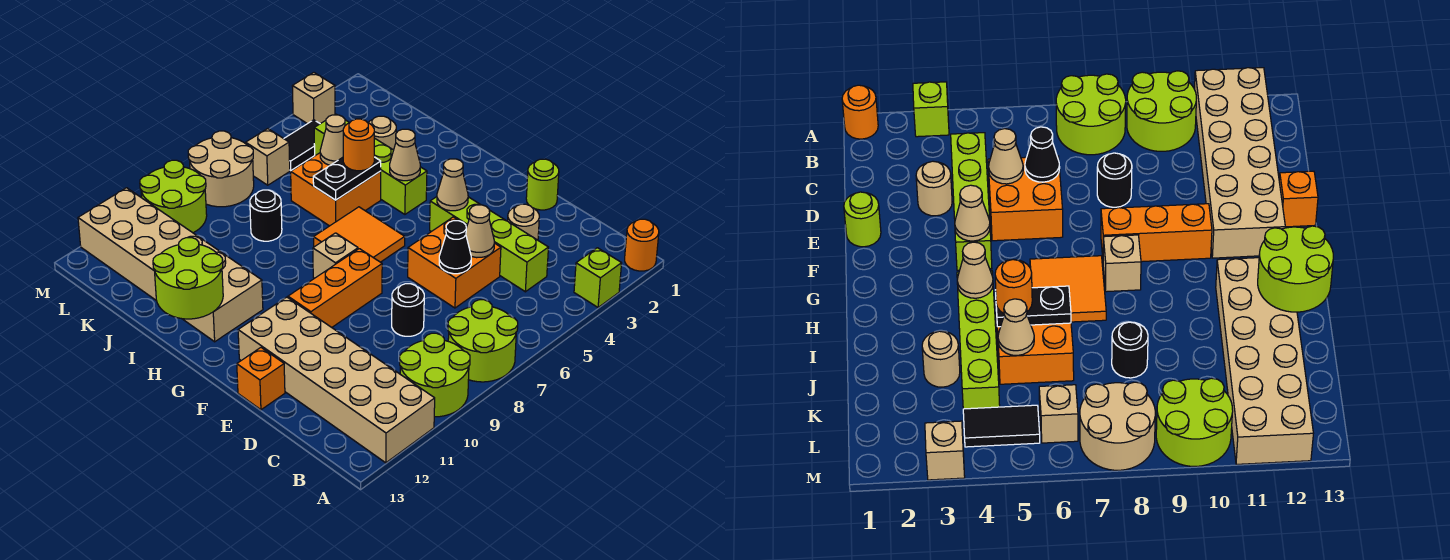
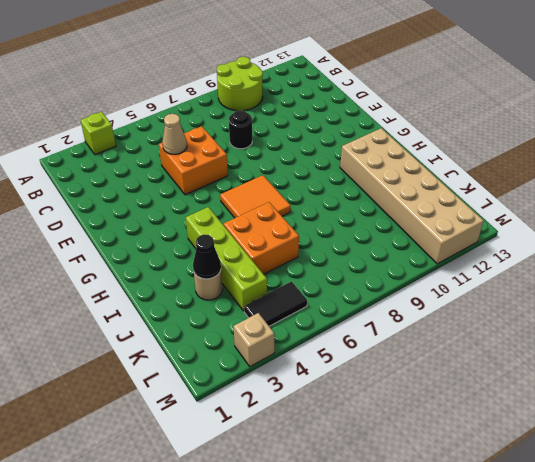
black 1x1 cone [193,235,221,279] -> black 1x1 cone moved to [439,221,471,274]
none -> orange 1x1 round brick [625,219,659,271]
none -> lime 2x2 round brick [448,300,518,382]
none -> tan 2x6 brick [238,297,435,463]
none -> lime 1x4 brick [430,197,548,292]

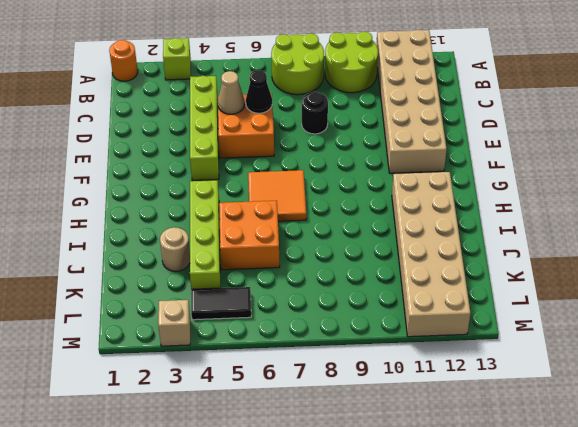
none -> tan 1x1 round brick [508,204,539,240]
none -> lime 1x1 round brick [526,159,559,210]
none -> orange 1x1 brick [237,348,285,410]
none -> orange 1x3 brick [288,249,382,327]

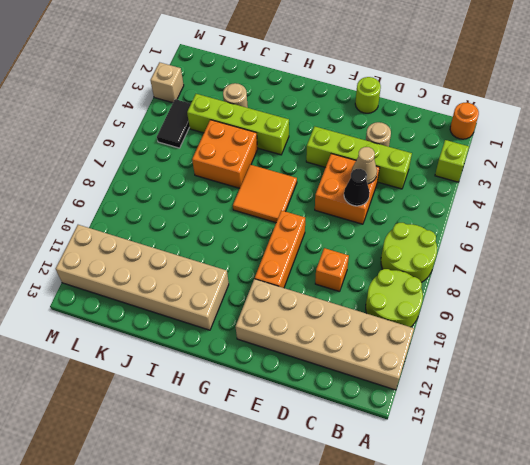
orange 1x1 brick [315,248,349,292] -> orange 1x1 brick moved to [237,348,285,410]
none -> black 1x1 round brick [392,284,424,336]
none -> tan 1x1 brick [313,233,358,278]
none -> black 1x1 round brick [250,190,282,241]
none -> tan 1x1 brick [246,129,290,185]

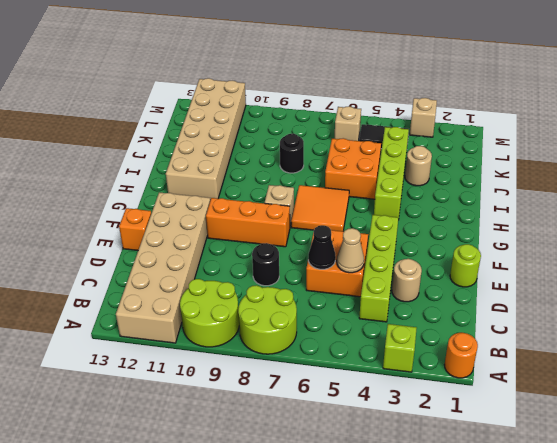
none -> tan 2x2 round brick [188,131,254,207]
none -> lime 2x2 round brick [140,160,207,233]
none -> tan 1x1 cone [437,159,468,211]
none -> tan 1x1 cone [390,129,420,181]

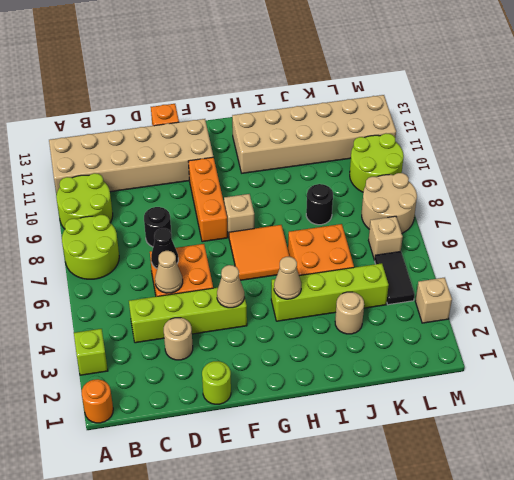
none -> lime 2x2 round brick [153,238,223,319]
none -> black 1x2 plate [313,157,381,200]
none -> tan 1x1 cone [320,115,345,165]
none -> orange 1x1 round brick [343,119,374,171]

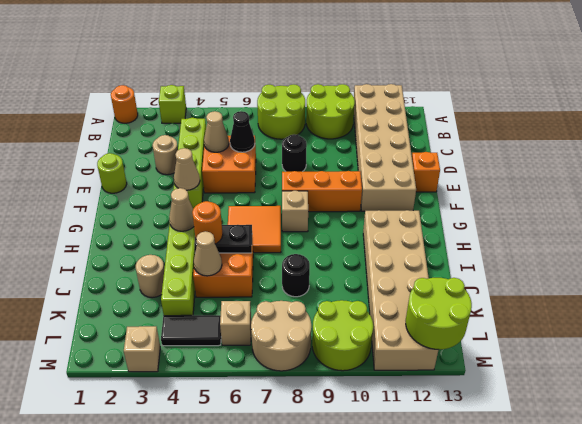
lime 2x2 round brick [406,278,472,350] -> lime 2x2 round brick moved to [153,238,223,319]

